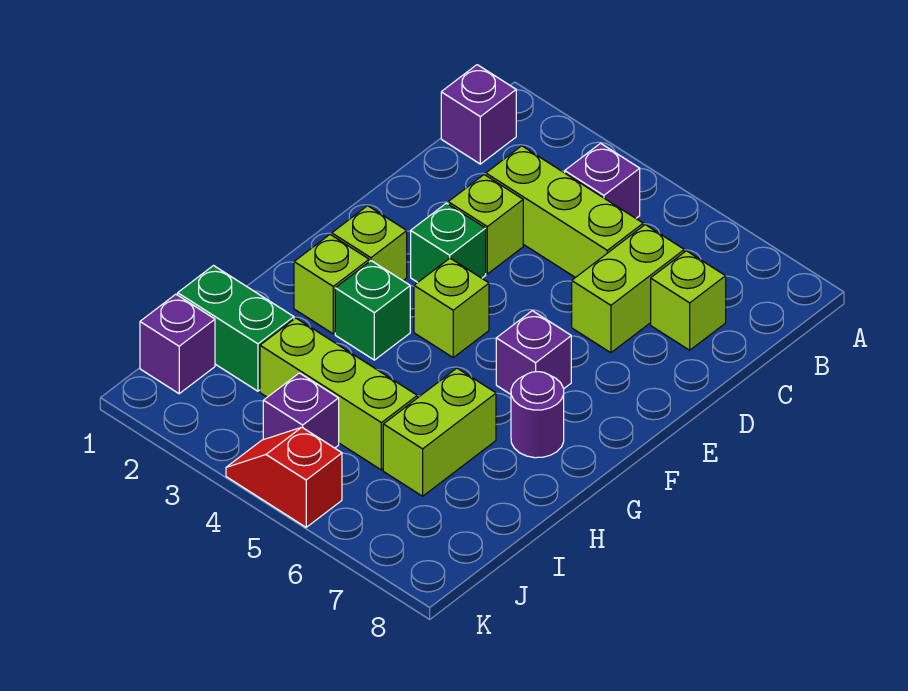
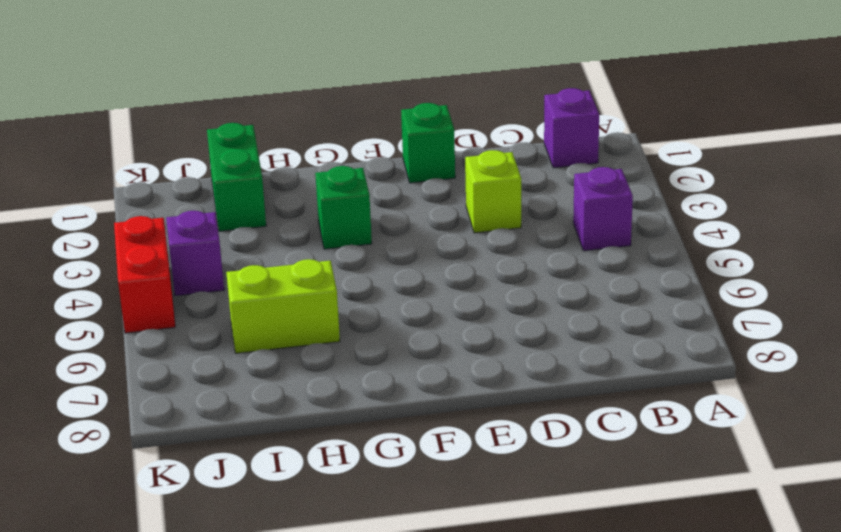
green 1x1 brick [401,103,455,183] -> green 1x1 brick moved to [411,203,486,282]
red 1x2 brick [114,216,175,333] -> red 1x2 slope [226,427,342,527]
none -> lime 1x3 brick [486,146,643,278]
none -> lime 1x2 brick [572,225,684,353]
none -> lime 1x1 brick [651,251,726,350]

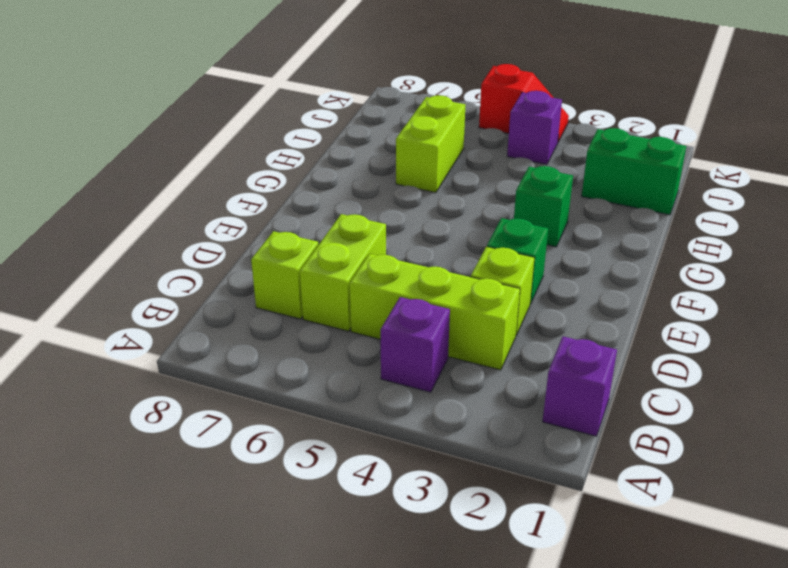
none -> lime 1x1 brick [332,206,407,281]
none -> lime 1x1 brick [414,258,489,357]
none -> purple 1x1 brick [496,311,571,394]

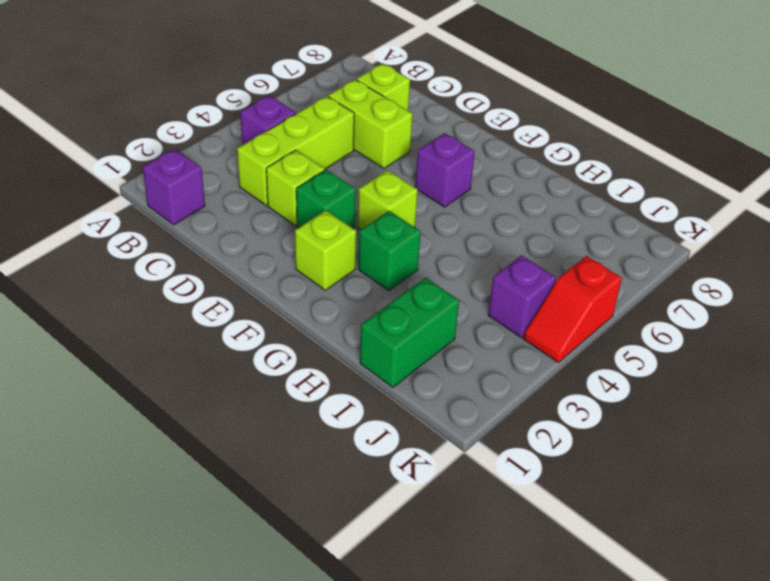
none -> lime 1x1 brick [294,235,369,334]
none -> purple 1x1 round brick [511,372,564,458]
none -> lime 1x2 brick [383,368,496,496]

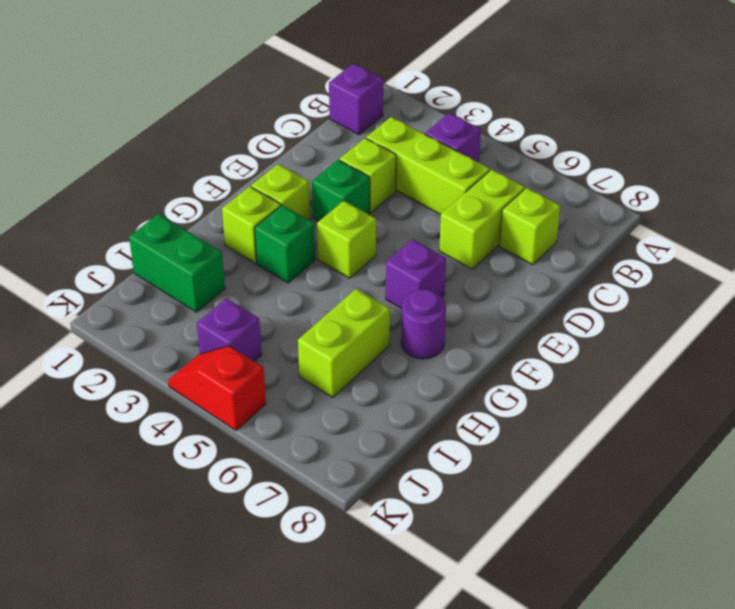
none -> lime 1x3 brick [260,318,417,470]
none -> purple 1x1 brick [140,294,215,394]

